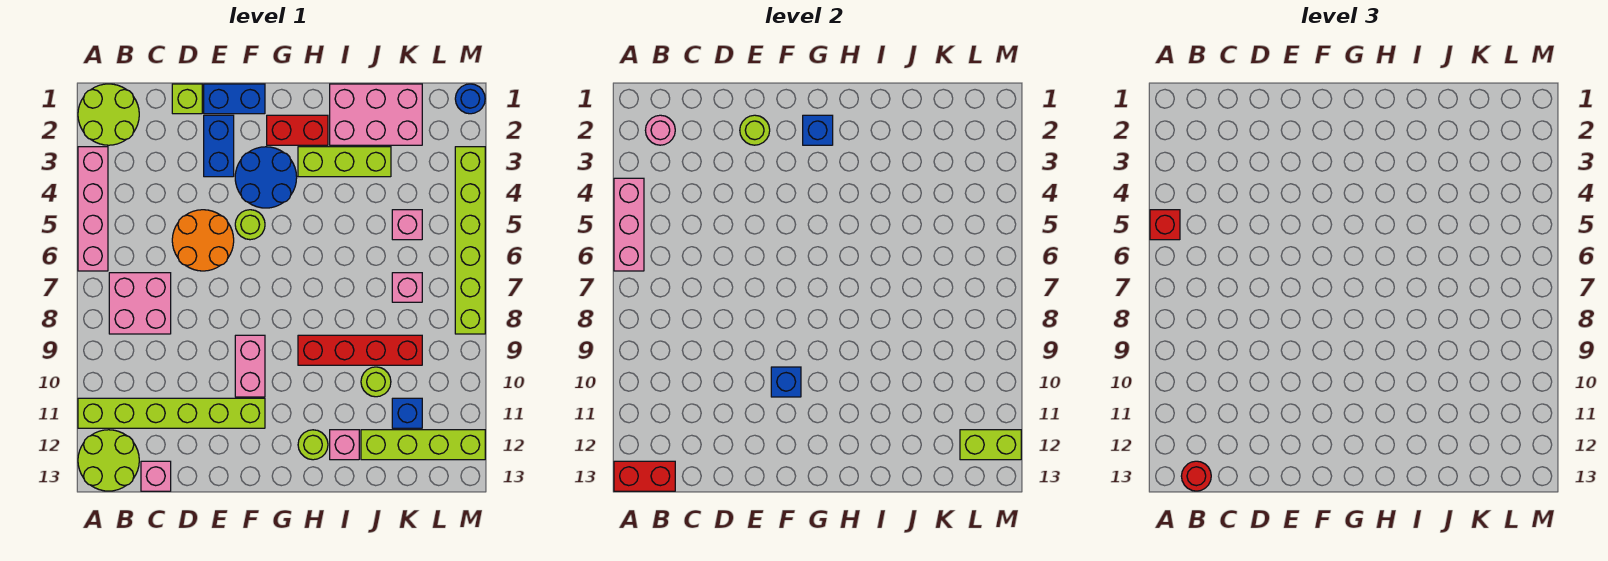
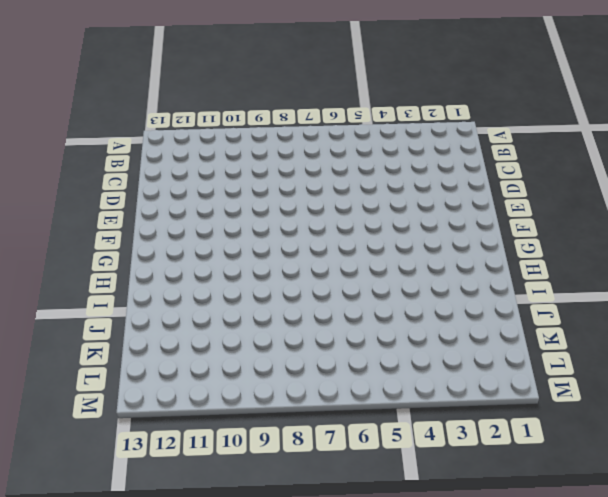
none -> lime 2x2 round brick [78,84,139,145]
none -> pink 1x4 brick [78,147,108,271]
none -> lime 1x6 brick [78,398,265,428]
none -> lime 2x2 round brick [78,430,139,491]

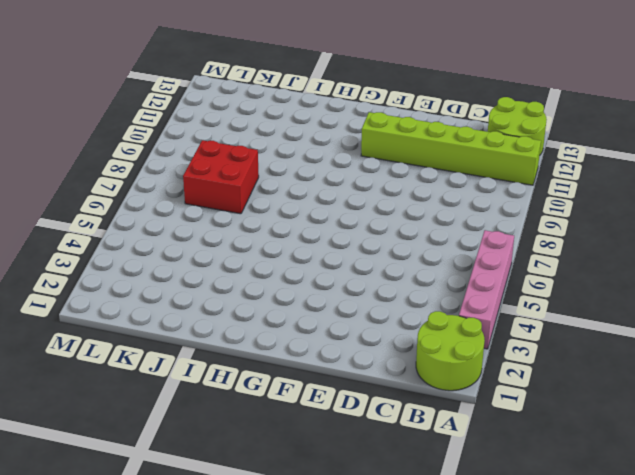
red 2x2 brick [183,140,259,214] -> pink 1x1 brick [392,273,422,302]
none -> pink 2x2 brick [109,273,171,334]
none -> pink 1x1 brick [141,461,171,491]
none -> lime 1x1 brick [172,84,202,114]
none -> orange 2x2 round brick [172,210,234,271]

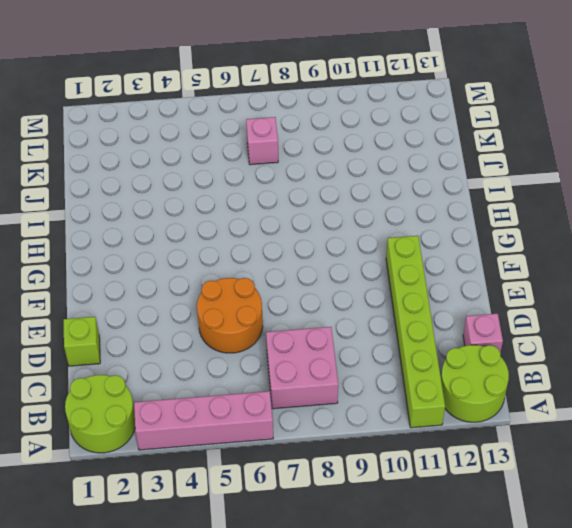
none -> blue 1x2 brick [204,84,265,114]
none -> blue 1x2 brick [204,115,234,177]
none -> blue 2x2 round brick [235,147,297,208]
none -> lime 1x1 round brick [235,210,265,240]

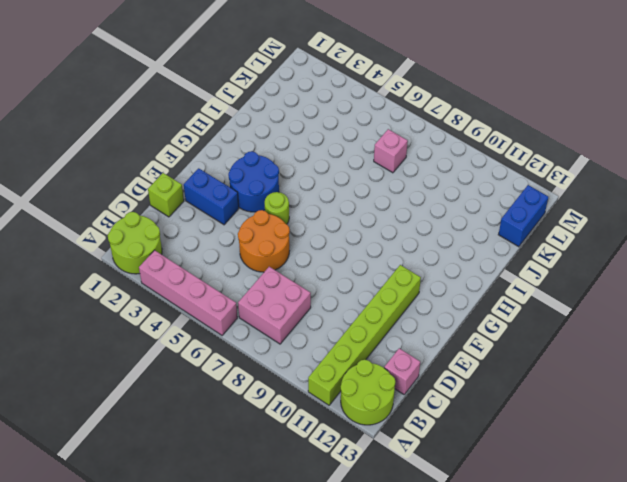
blue 1x2 brick [498,185,548,247] -> blue 1x2 brick moved to [204,84,265,114]
none -> pink 1x2 brick [235,335,265,397]
none -> red 1x2 brick [267,115,328,145]
none -> lime 1x3 brick [298,147,391,177]
none -> red 1x4 brick [298,335,422,365]

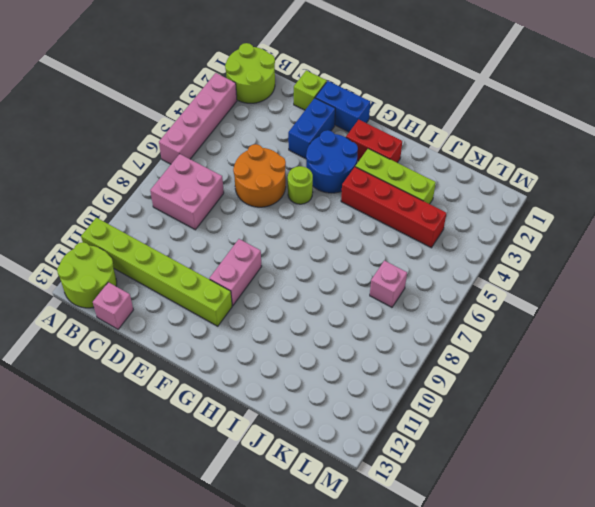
red 1x4 brick [341,167,446,248] -> red 1x4 brick moved to [298,335,422,365]
none -> lime 1x1 round brick [298,430,328,460]
none -> pink 2x3 brick [330,84,422,145]
none -> pink 1x1 brick [330,430,359,460]
none -> lime 1x1 round brick [361,367,391,397]

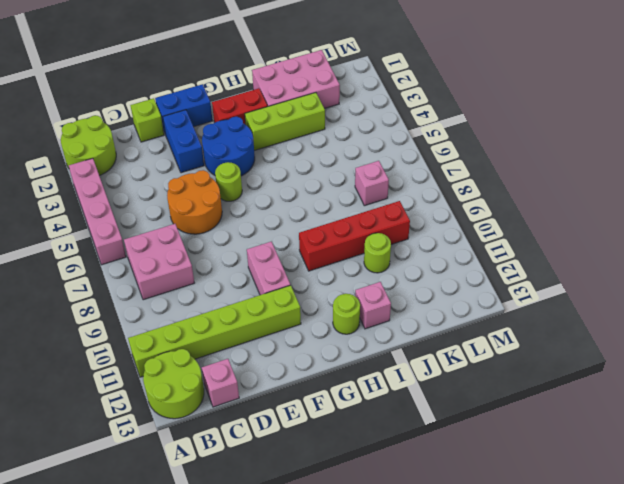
none -> lime 1x4 brick [361,430,485,460]
none -> pink 1x1 brick [392,210,422,240]
none -> blue 1x1 brick [392,398,422,428]
none -> blue 1x1 round brick [455,84,485,114]

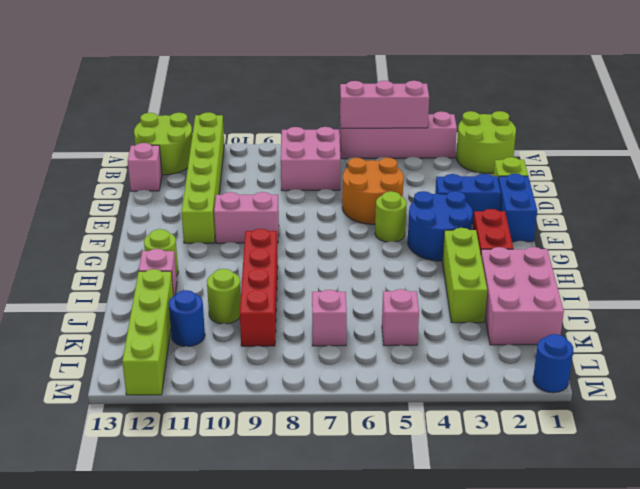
blue 1x1 round brick [169,290,205,347] -> blue 1x1 brick [392,398,422,428]
none -> lime 1x6 brick [455,147,485,334]
none -> red 1x2 brick [614,461,675,491]
none -> pink 1x1 round brick [645,115,675,145]
none -> lime 1x1 round brick [740,115,770,145]

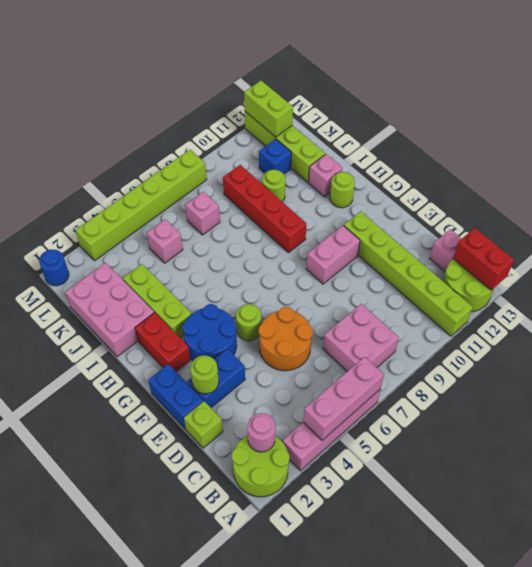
none -> blue 1x1 brick [771,367,801,397]
none -> blue 1x1 brick [803,115,833,145]
none -> red 1x1 brick [1150,210,1180,240]
none -> red 1x1 round brick [1181,461,1211,491]

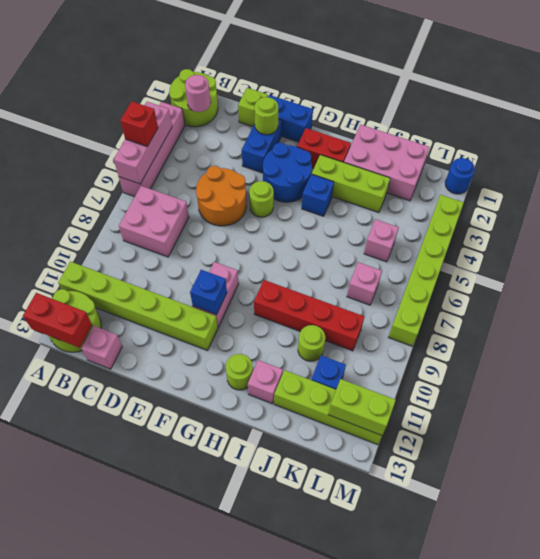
blue 1x1 brick [302,174,334,216] -> blue 1x1 brick moved to [803,115,833,145]
none -> red 1x1 round brick [1181,461,1211,491]

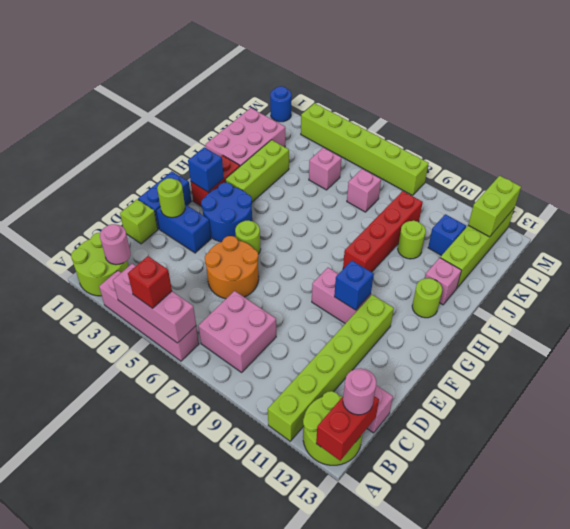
pink 1x1 round brick [343,368,377,415] -> red 1x1 round brick [1181,461,1211,491]

